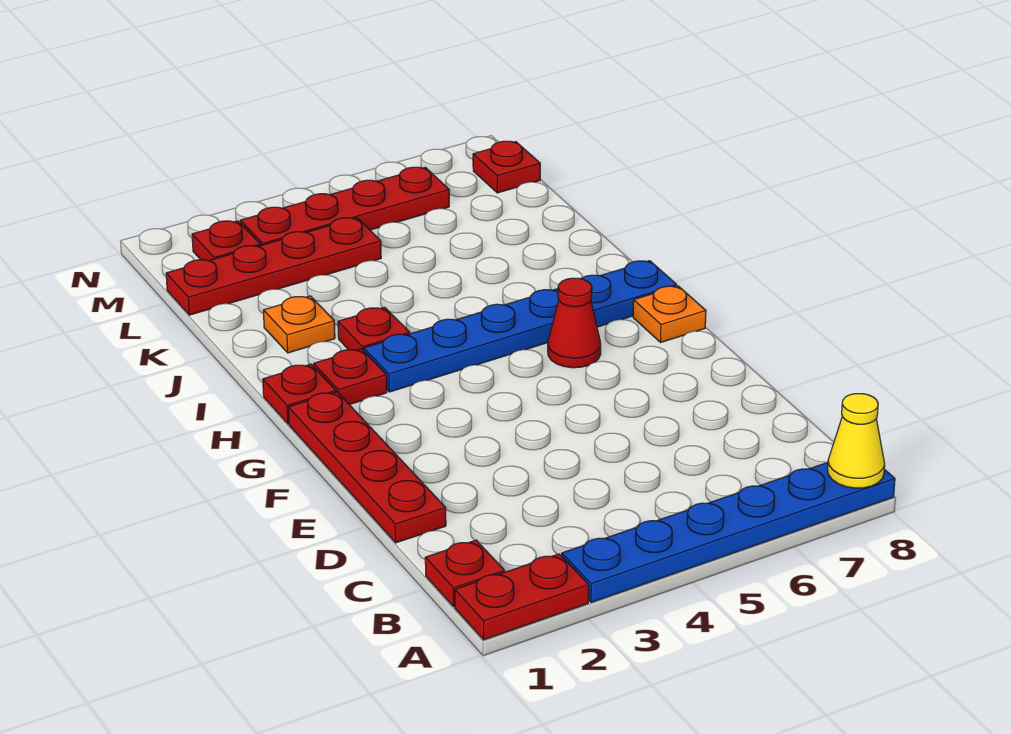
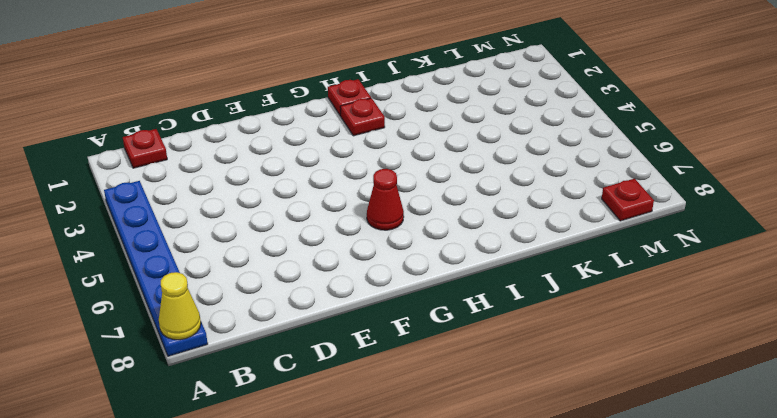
none -> red 1x2 plate [455,554,589,640]
none -> red 1x4 plate [288,392,446,543]
none -> orange 1x1 plate [633,286,706,343]

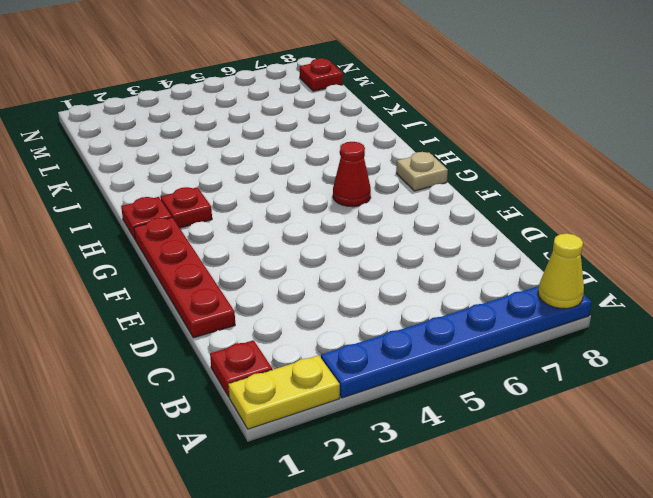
yellow 1x2 plate [228,355,340,429] -> red 1x2 plate [455,554,589,640]
tan 1x1 plate [396,152,448,191] -> orange 1x1 plate [633,286,706,343]
none -> blue 1x6 plate [364,261,677,392]
none -> red 1x1 plate [338,307,410,351]
none -> orange 1x1 plate [263,296,335,353]

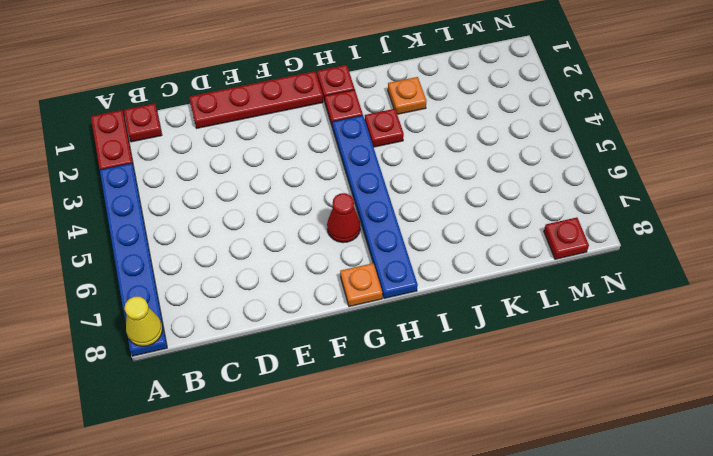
none -> red 1x4 plate [166,218,381,315]
none -> red 1x1 plate [192,221,261,261]
none -> red 1x4 plate [240,167,449,245]

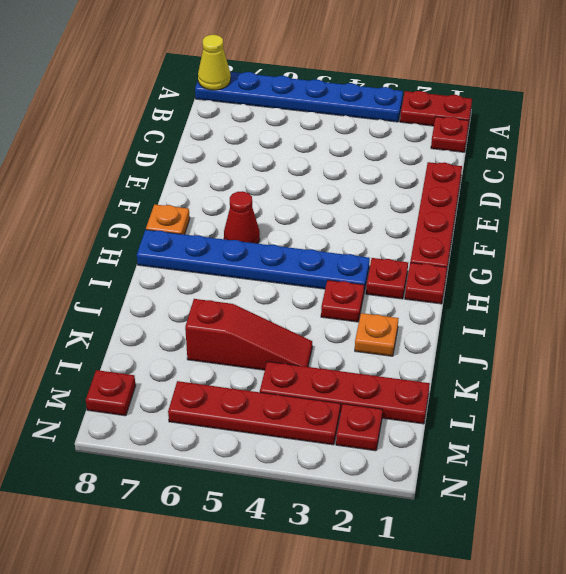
red 1x3 slope [185,299,312,370] -> none

